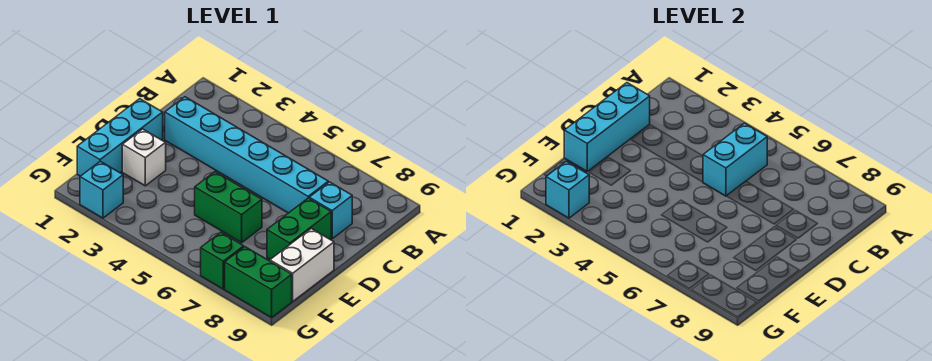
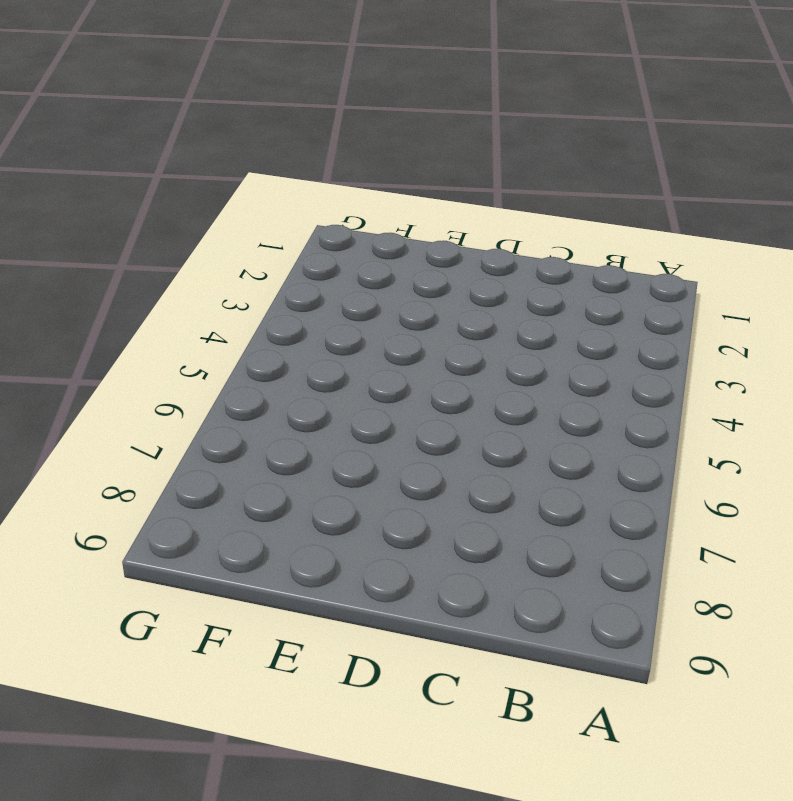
none -> cyan 1x6 brick [165,97,328,213]
none -> cyan 1x1 brick [309,182,352,239]
none -> cyan 1x3 brick [77,99,163,176]

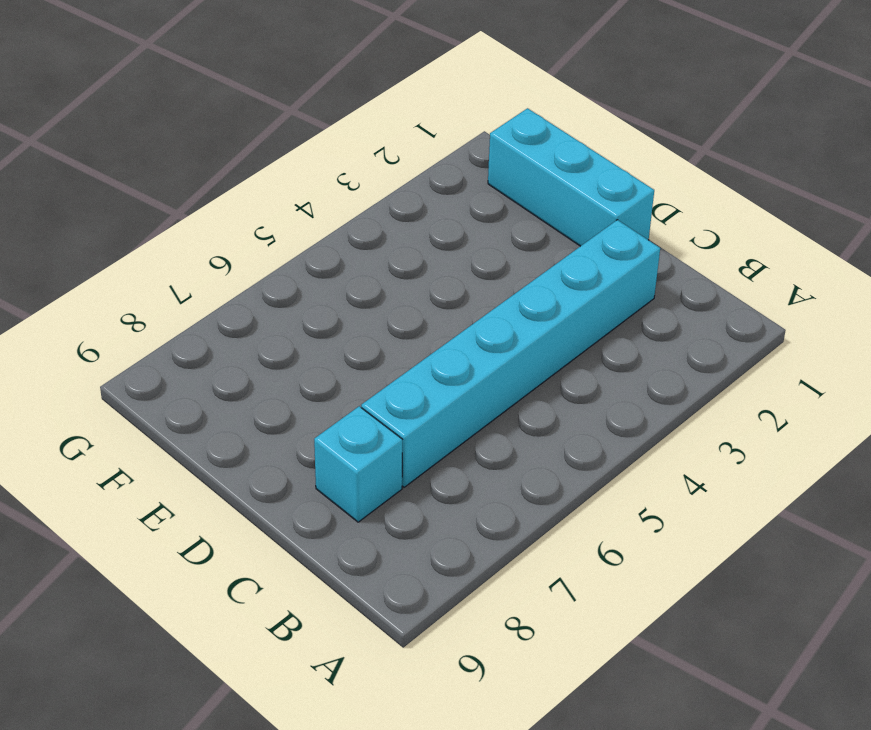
none -> green 1x2 brick [267,198,331,259]
none -> white 1x1 brick [122,129,166,186]
none -> green 1x2 brick [195,172,262,243]

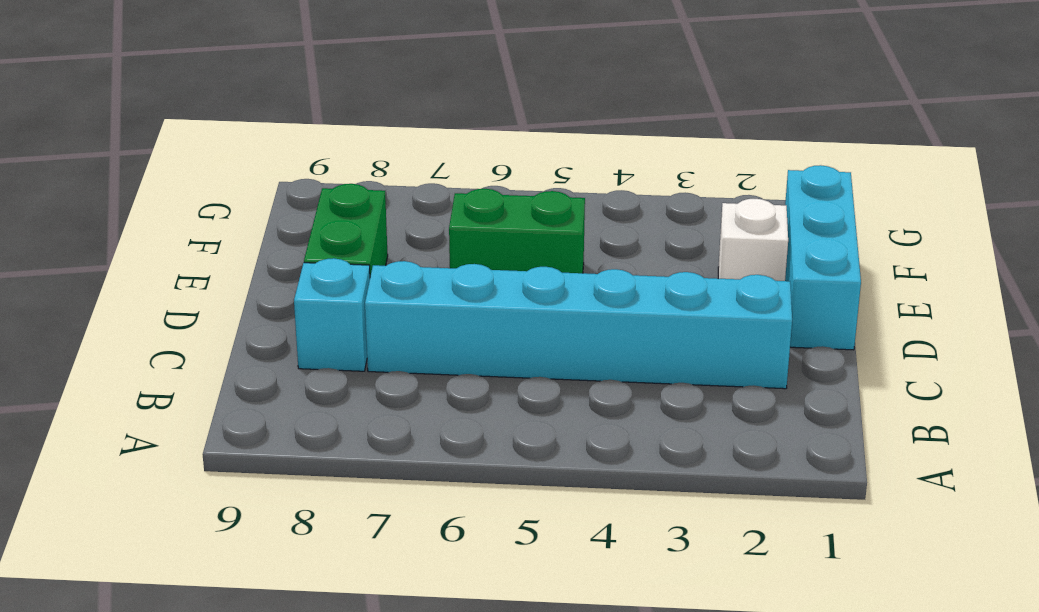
none -> white 1x2 brick [270,229,334,301]
none -> cyan 1x1 brick [80,161,123,218]
none -> green 1x1 brick [201,232,244,289]

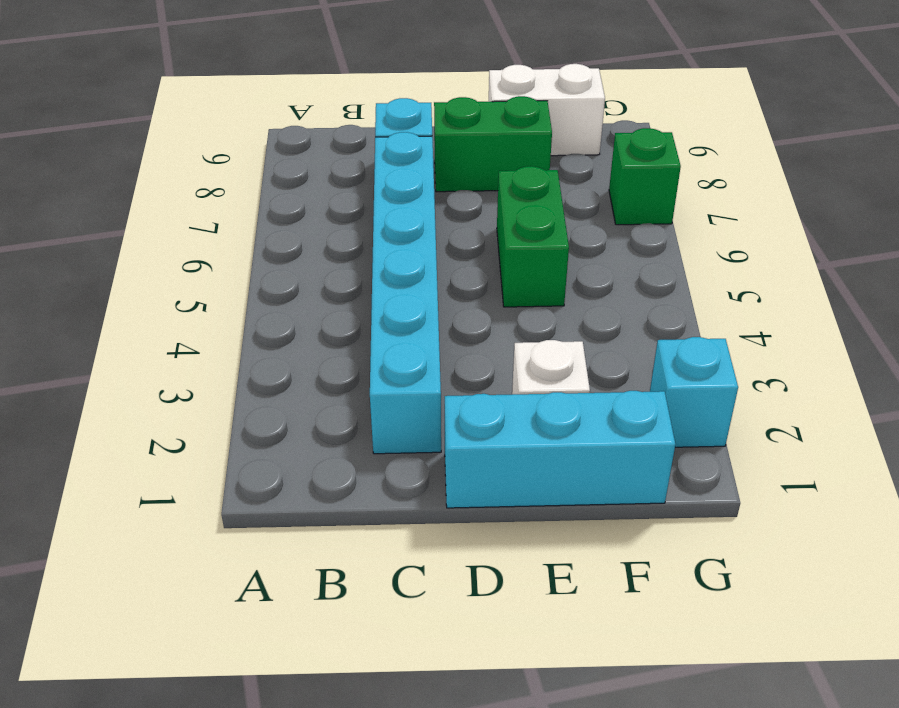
none -> green 1x2 brick [225,247,292,318]
none -> cyan 1x2 brick [703,123,767,196]
none -> cyan 1x3 brick [564,83,650,171]

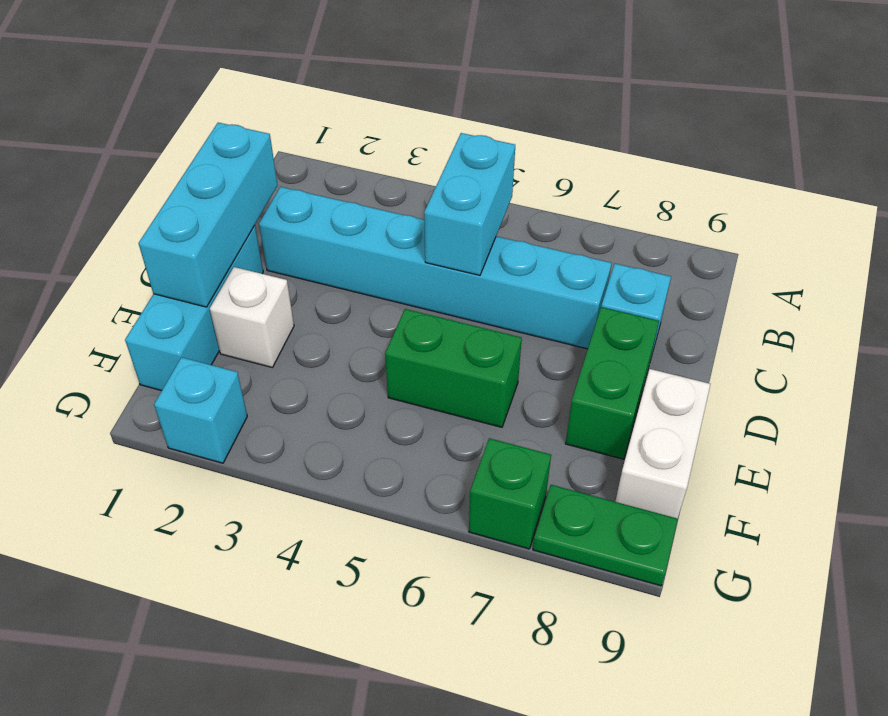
green 1x2 plate [533,485,678,586] -> green 1x2 brick [225,247,292,318]
none -> cyan 1x1 brick [546,161,589,218]

